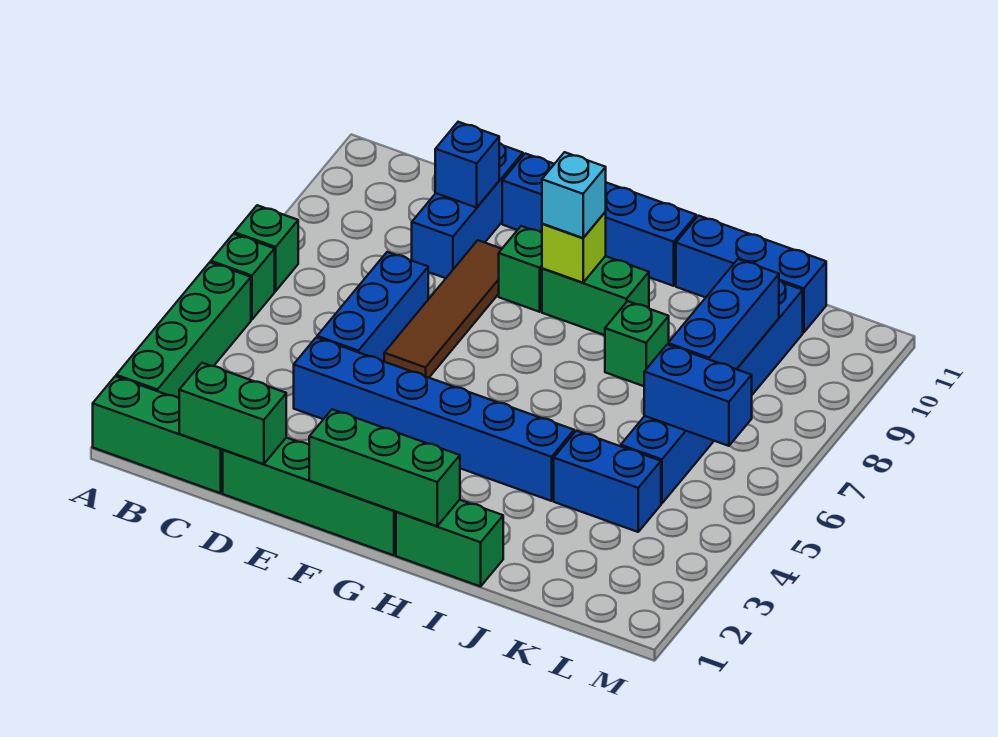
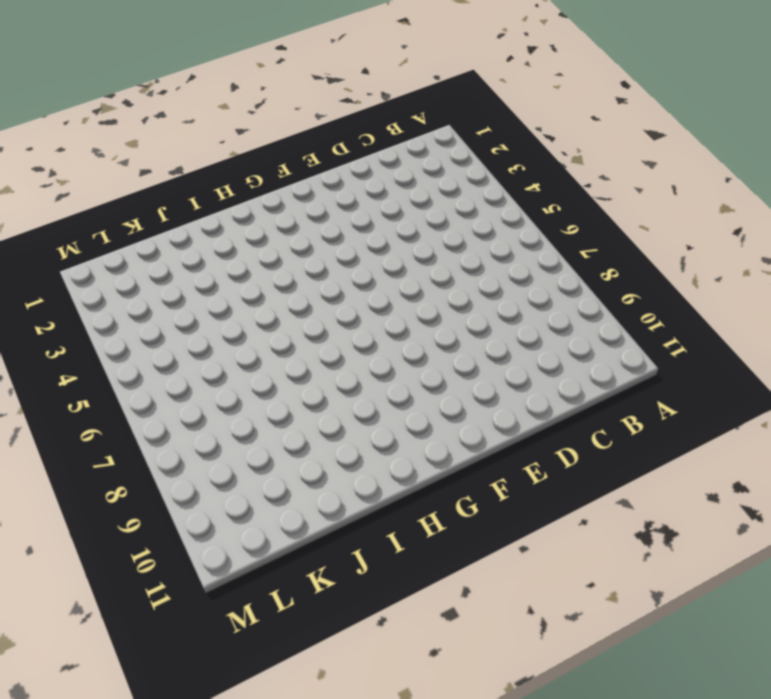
none -> green 1x3 brick [93,376,223,493]
none -> green 1x4 brick [116,262,251,398]
none -> green 1x1 brick [211,234,275,320]

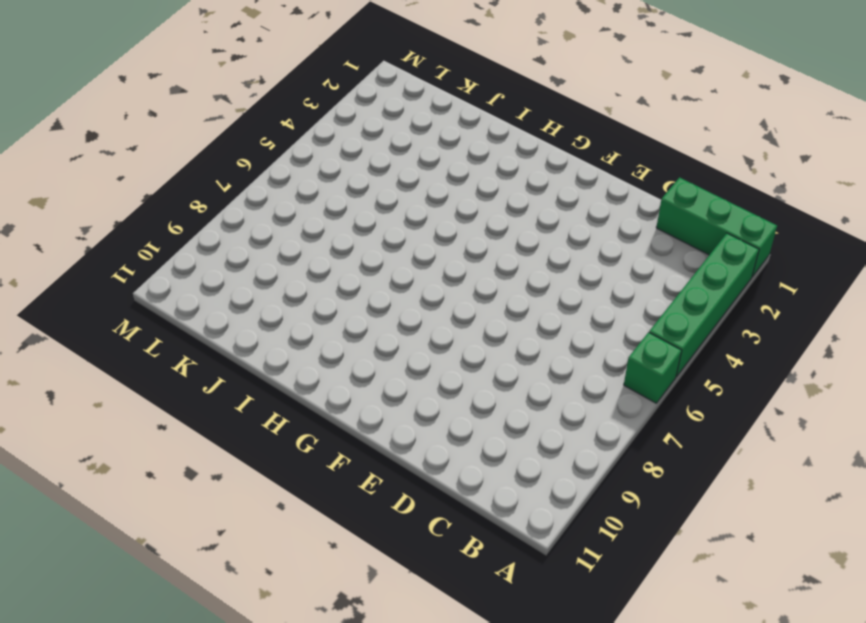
none -> green 1x1 brick [234,205,298,291]
none -> green 1x4 brick [223,438,396,555]
none -> blue 1x6 brick [294,337,574,501]

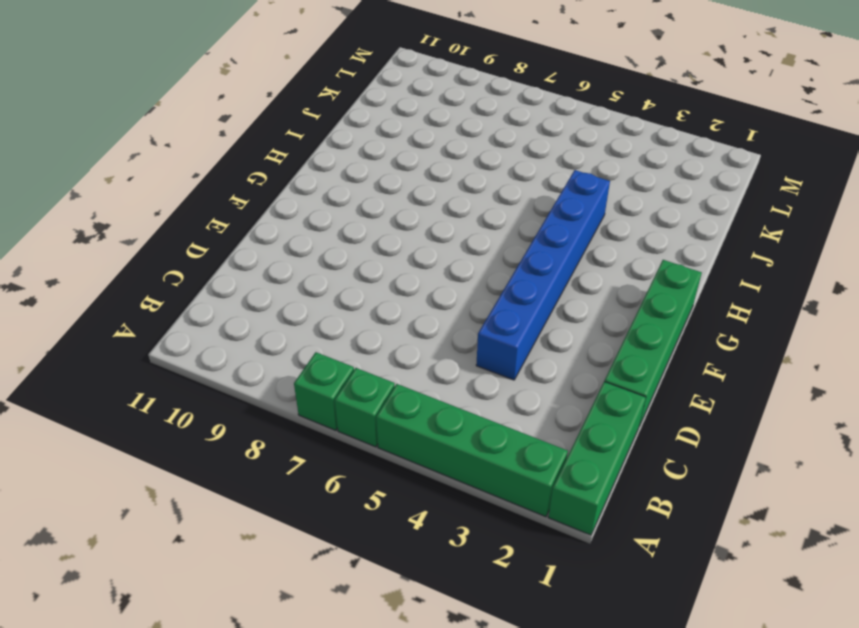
none -> blue 1x3 brick [317,252,428,361]
none -> blue 1x3 brick [412,143,523,278]
none -> brown 1x4 tile [384,240,501,378]

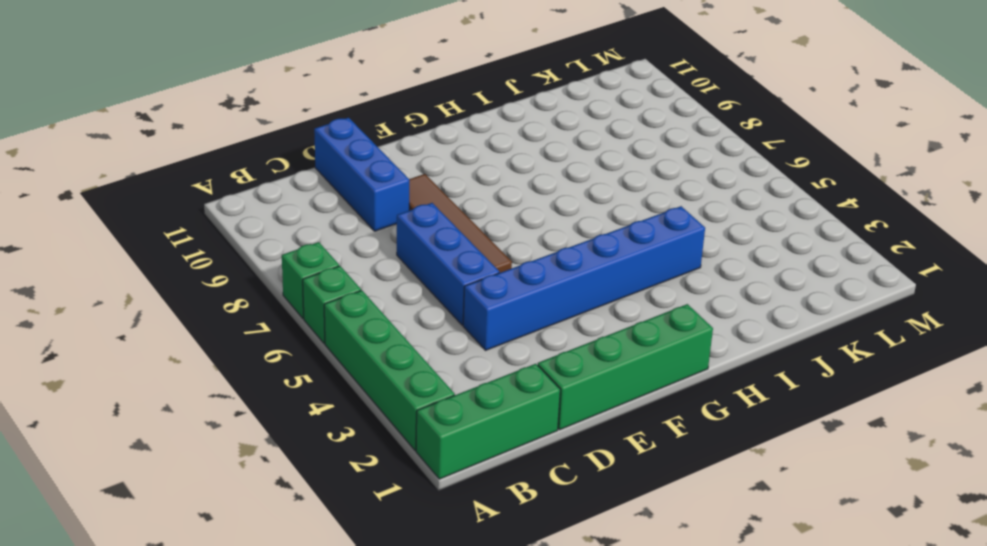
none -> blue 1x4 brick [502,154,696,286]
none -> green 1x1 brick [499,226,542,312]
none -> green 1x2 brick [542,256,649,335]

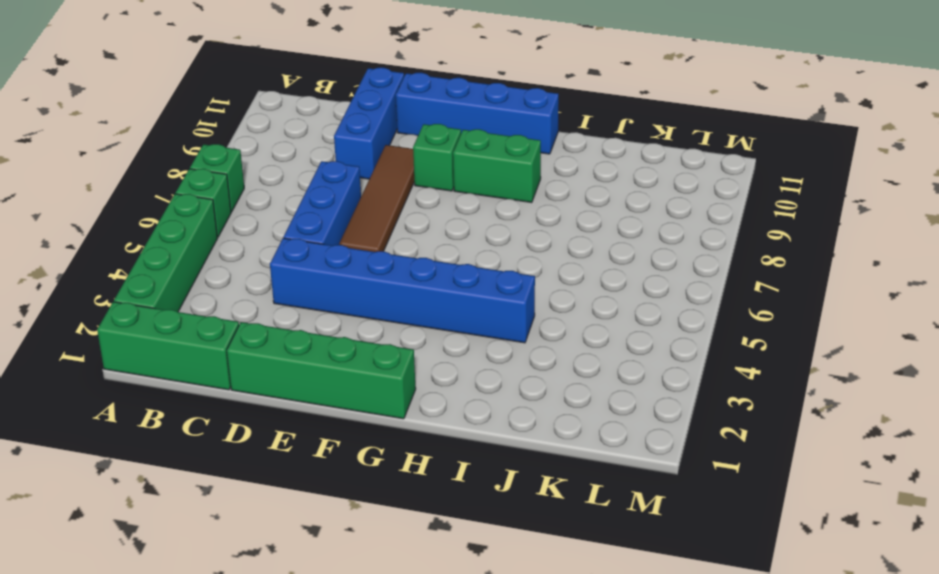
none -> green 1x2 brick [396,500,503,586]
none -> green 1x1 brick [605,301,669,386]
none -> blue 1x3 brick [676,216,826,333]

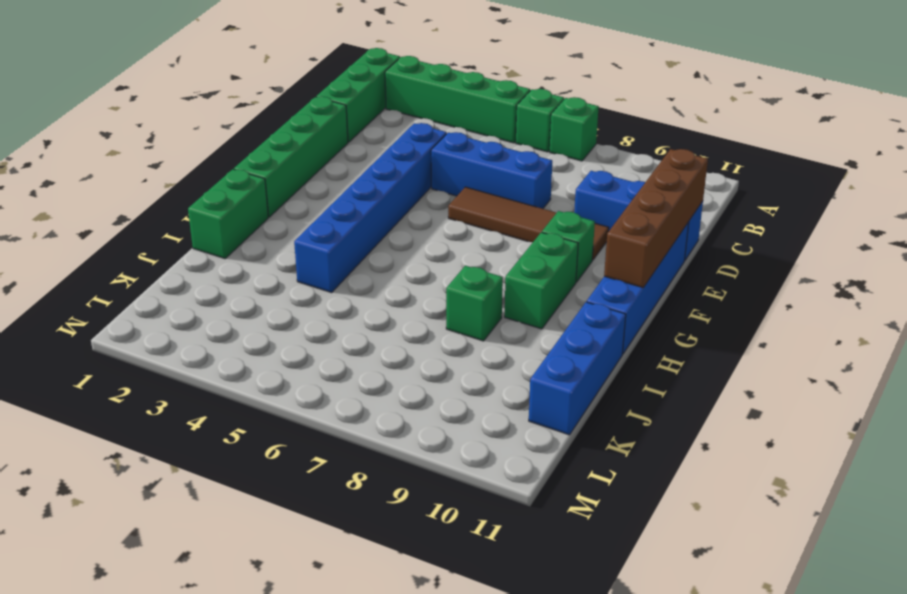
brown 1x4 brick [604,149,708,288] -> none
none -> blue 1x2 brick [554,431,661,532]
none -> blue 1x6 brick [621,280,803,504]
none -> green 1x2 brick [179,363,286,464]

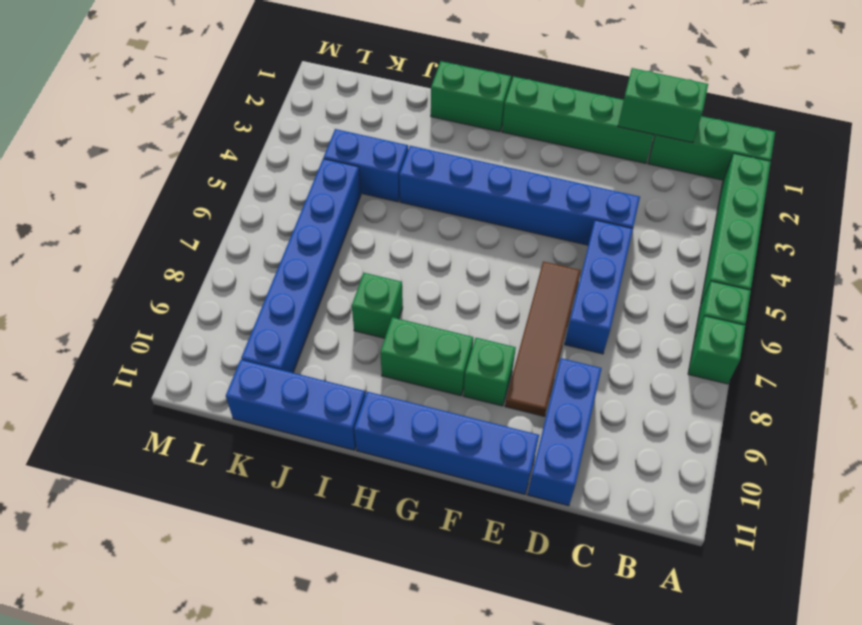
none -> blue 1x1 brick [435,122,499,208]
none -> green 1x3 brick [309,409,460,526]
none -> lime 1x1 brick [542,212,606,283]

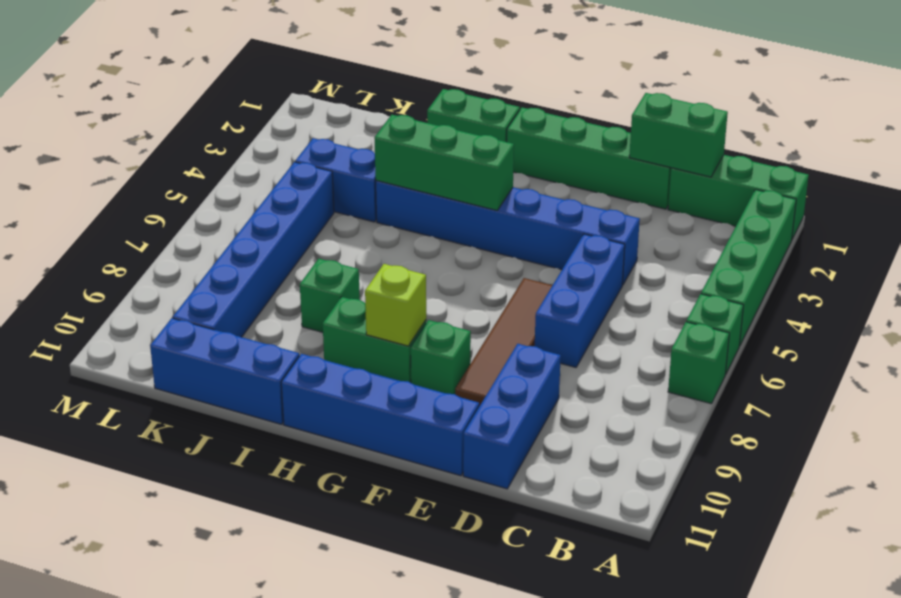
green 1x3 brick [374,115,514,210] -> green 1x3 brick moved to [309,409,460,526]
none -> blue 1x1 brick [435,122,499,208]
none -> blue 1x2 brick [644,345,752,446]
none -> blue 1x3 brick [668,259,779,369]

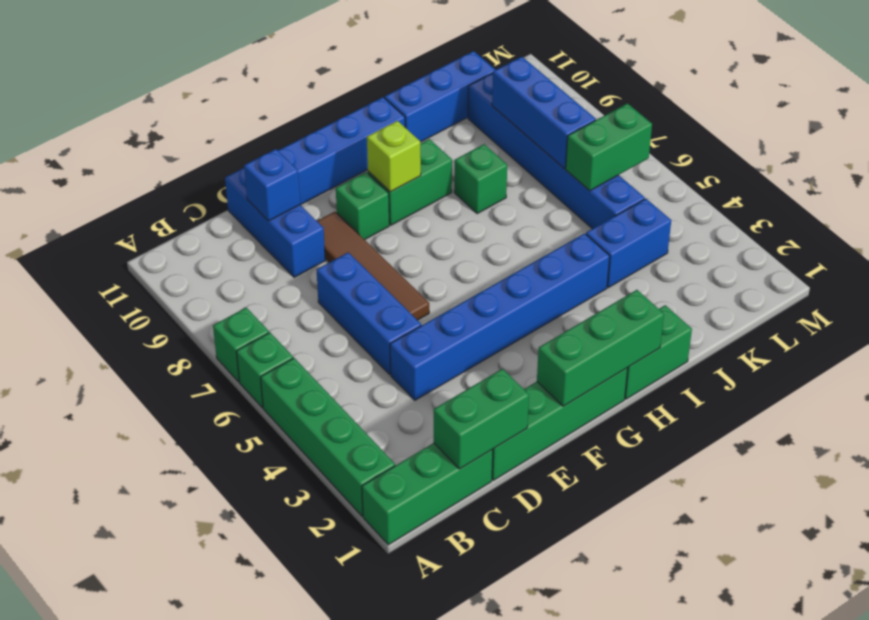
green 1x2 brick [566,103,652,191] -> blue 1x2 brick [644,345,752,446]
none -> cyan 1x1 brick [542,152,606,238]

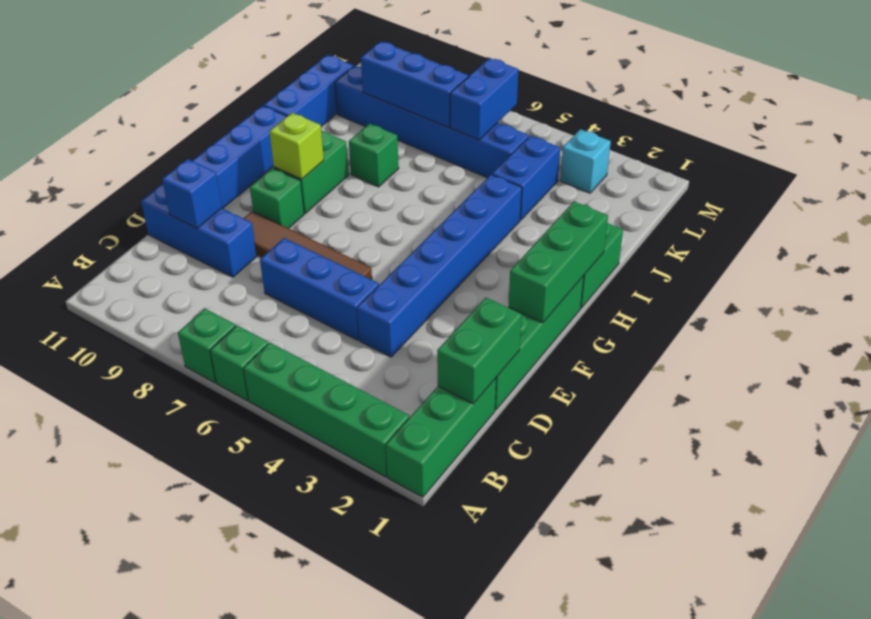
cyan 1x1 brick [560,129,611,193] -> cyan 1x1 brick moved to [542,152,606,238]

